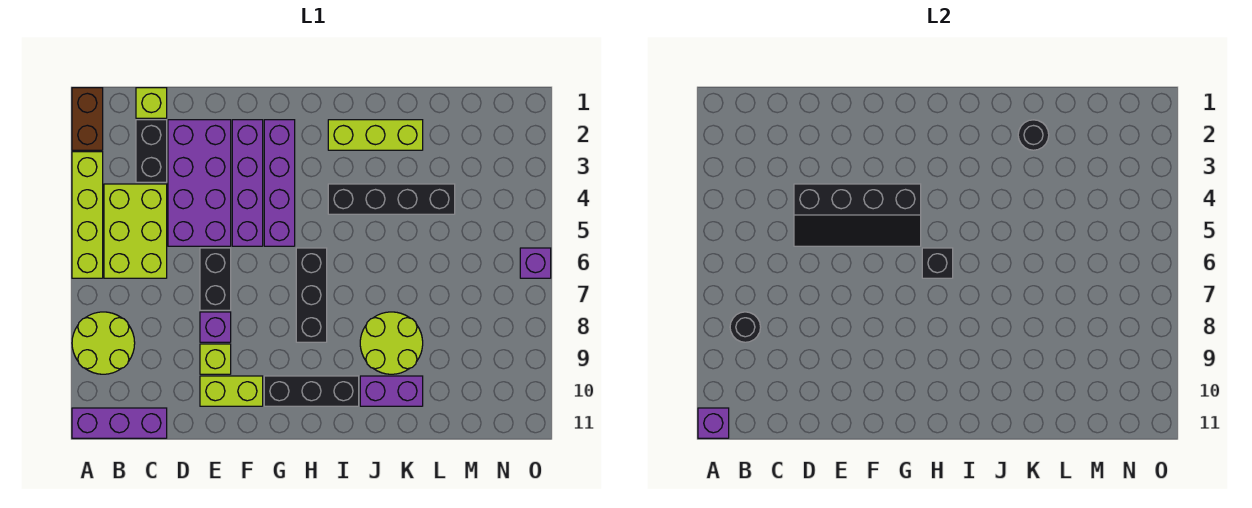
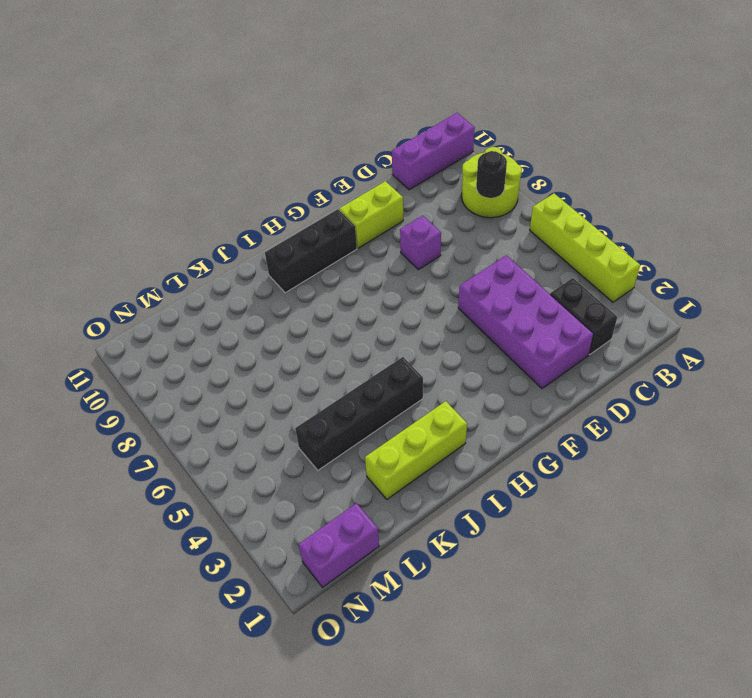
purple 1x2 brick [299,503,379,587] -> purple 1x2 brick moved to [360,376,423,406]
none -> brown 1x2 brick [72,88,103,150]
none -> lime 2x3 brick [104,184,167,278]
none -> lime 1x1 brick [136,88,167,118]

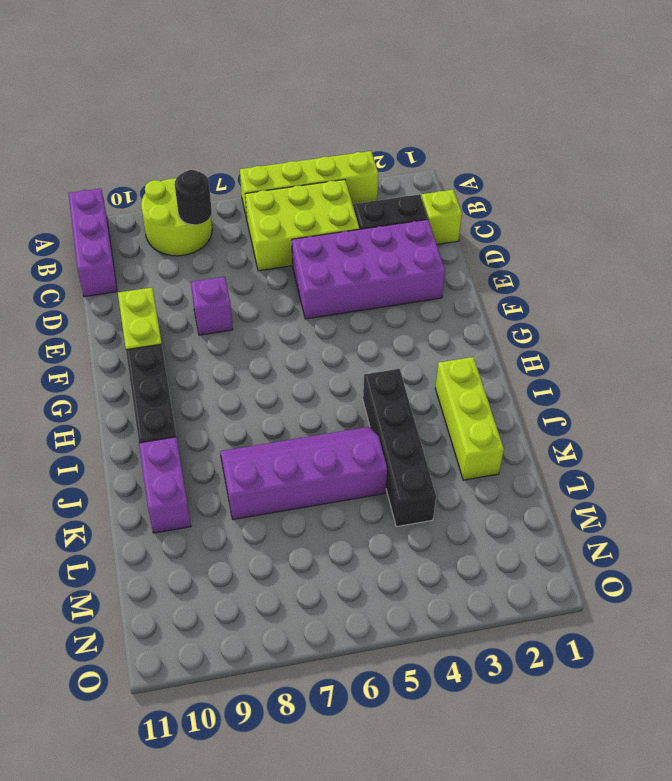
purple 2x4 slope [220,427,387,519] -> lime 2x2 round brick [360,312,423,374]
none -> brown 1x2 brick [72,88,103,150]
none -> black 1x2 brick [200,248,231,310]
none -> lime 1x1 brick [200,344,231,374]

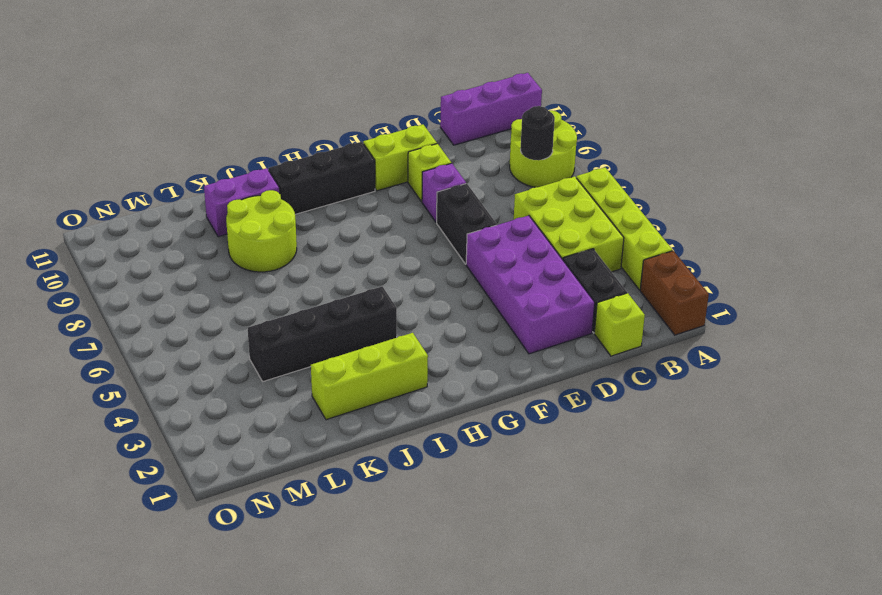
none -> purple 1x4 brick [232,120,263,246]
none -> purple 1x4 brick [264,120,295,246]
none -> black 1x3 brick [296,248,327,342]

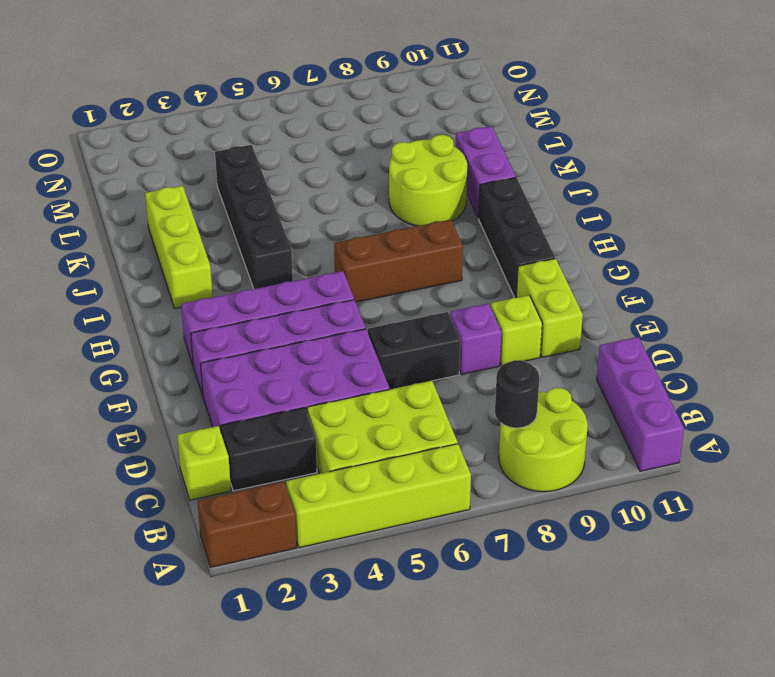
brown 1x3 brick [334,219,463,302] -> black 1x3 brick [296,248,327,342]
none -> purple 1x1 brick [520,248,551,278]
none -> purple 1x1 brick [698,408,729,438]
none -> black 2x4 slope [794,184,921,246]

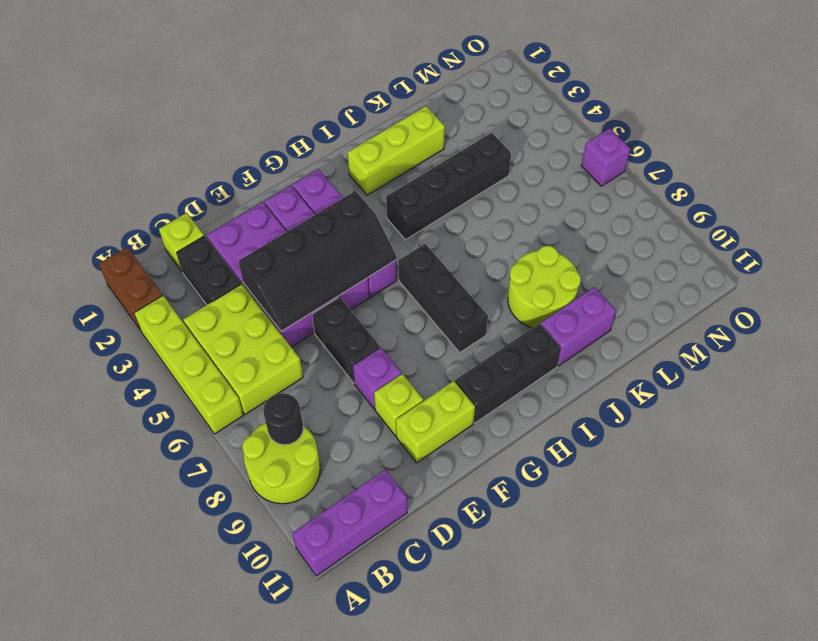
none -> purple 1x1 brick [698,408,729,438]
none -> black 1x1 brick [922,248,953,278]
none -> black 1x1 round brick [1018,120,1049,150]

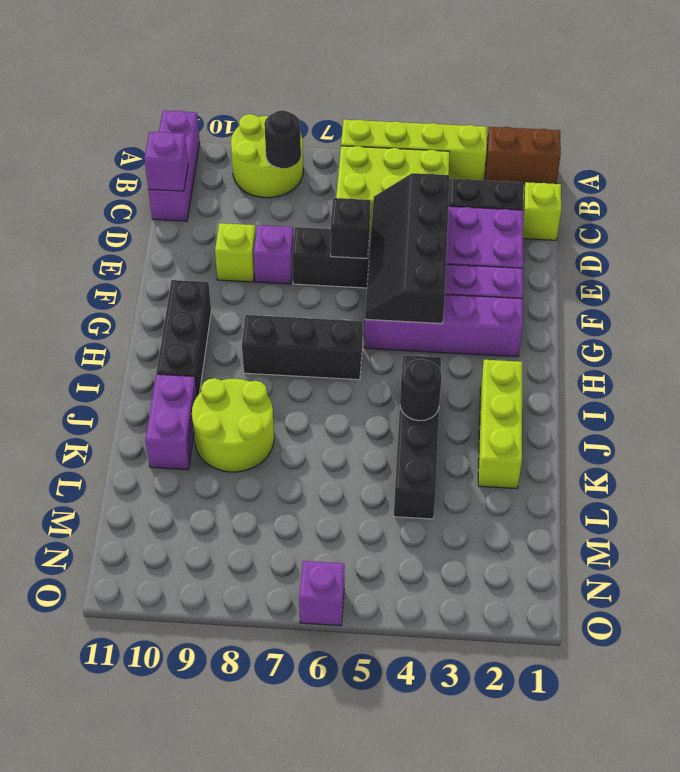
purple 1x1 brick [144,132,188,191] -> purple 1x1 brick moved to [698,408,729,438]
black 1x1 brick [331,198,370,258] -> black 1x1 brick moved to [922,248,953,278]
black 1x1 round brick [400,359,442,421] -> black 1x1 round brick moved to [1018,120,1049,150]
none -> lime 1x2 brick [200,376,263,406]

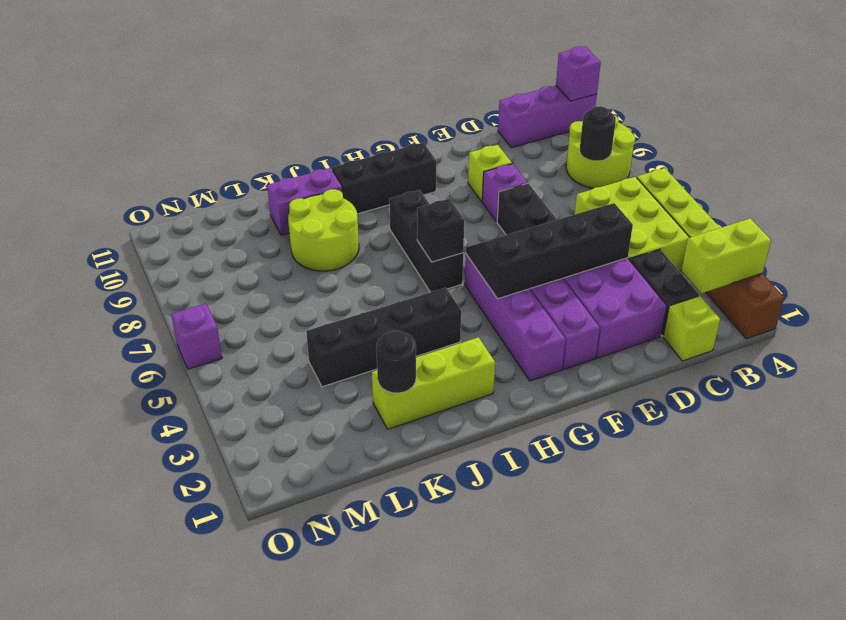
lime 1x2 brick [682,218,771,293] -> lime 1x2 brick moved to [200,376,263,406]

